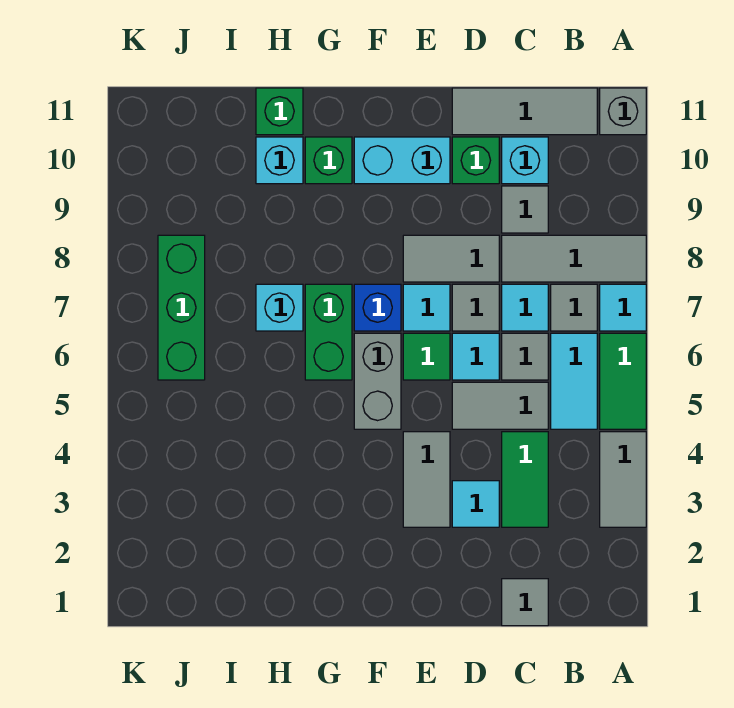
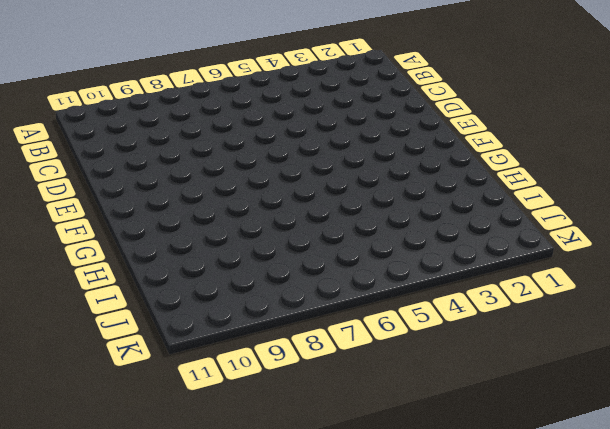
none -> grey 1x2 tile [600,432,646,527]
none -> green 1x2 tile [600,333,646,429]
none -> cyan 1x1 tile [600,284,646,331]
none -> grey 1x3 tile [502,235,646,282]

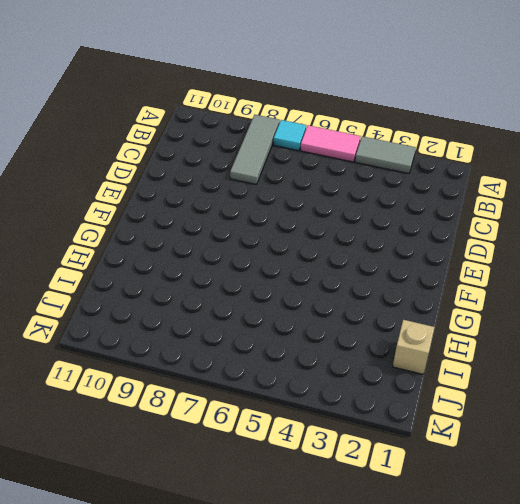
pink 1x2 tile [301,125,360,162] -> green 1x2 tile [600,333,646,429]
tan 1x1 brick [393,320,435,374] -> none
none -> grey 1x1 brick [600,88,646,135]
none -> cyan 1x2 tile [551,333,597,429]
none -> grey 1x1 tile [551,284,597,331]
none -> grey 1x3 tile [452,88,597,135]

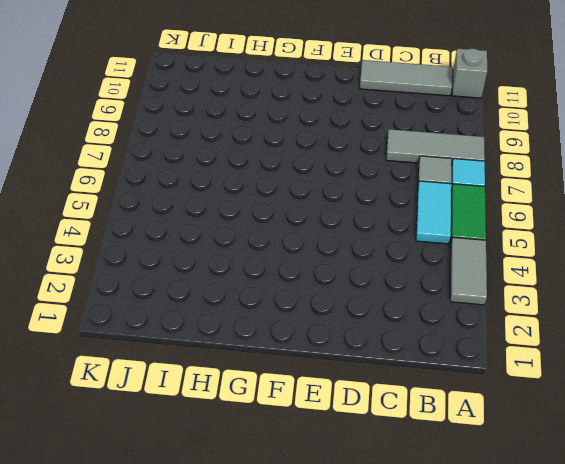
none -> grey 1x1 tile [502,579,548,626]
none -> green 1x2 tile [502,432,548,527]
none -> grey 1x2 tile [452,382,548,429]
none -> grey 1x1 tile [502,333,548,380]

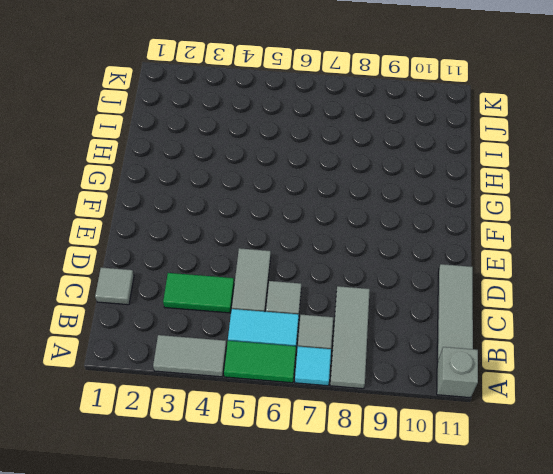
none -> cyan 1x1 tile [502,284,548,331]
none -> grey 1x1 tile [502,186,548,233]
none -> cyan 1x1 brick [502,137,548,184]
none -> cyan 1x1 tile [452,481,499,527]

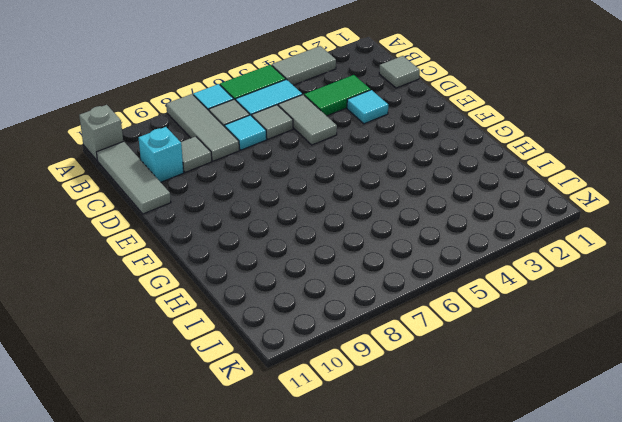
none -> cyan 1x1 tile [452,333,499,380]
none -> grey 1x1 tile [452,284,499,331]
none -> grey 1x2 tile [403,235,499,282]
none -> green 1x1 brick [452,137,499,184]

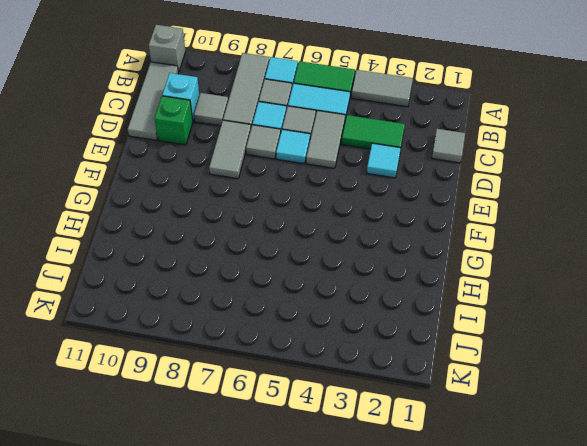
none -> grey 1x2 tile [403,432,450,527]
none -> green 1x1 tile [403,333,450,380]
none -> cyan 1x1 tile [403,284,450,331]
none -> cyan 1x2 brick [354,137,450,184]

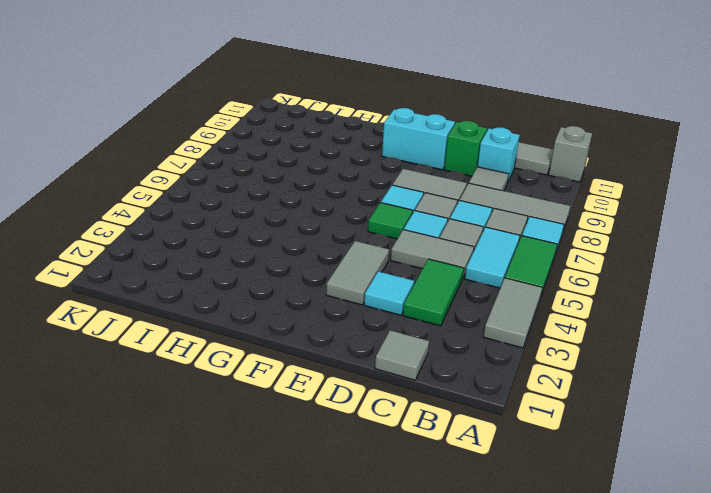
none -> grey 1x2 brick [354,333,401,429]
none -> blue 1x1 brick [354,284,401,331]
none -> green 1x2 brick [305,284,352,380]
none -> green 1x1 brick [305,137,352,184]

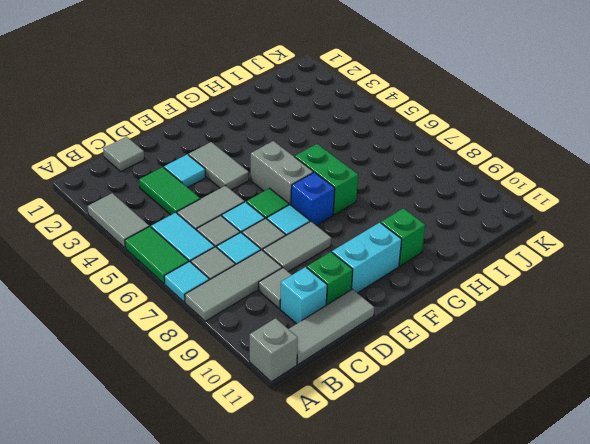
none -> cyan 1x1 brick [256,284,303,331]
none -> cyan 1x1 brick [256,137,303,184]
none -> green 1x1 brick [256,88,303,135]
none -> green 1x3 brick [158,235,205,380]

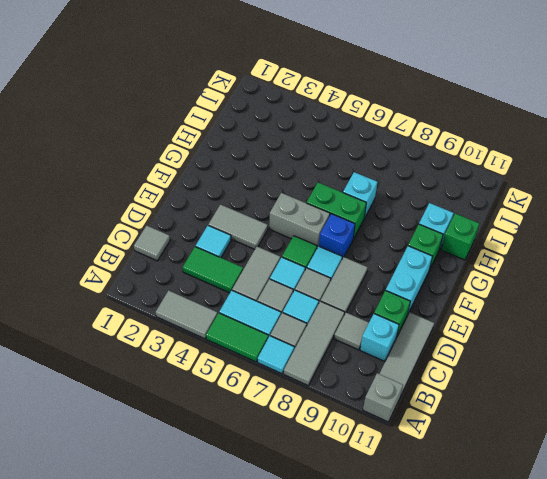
none -> green 1x3 brick [158,235,205,380]

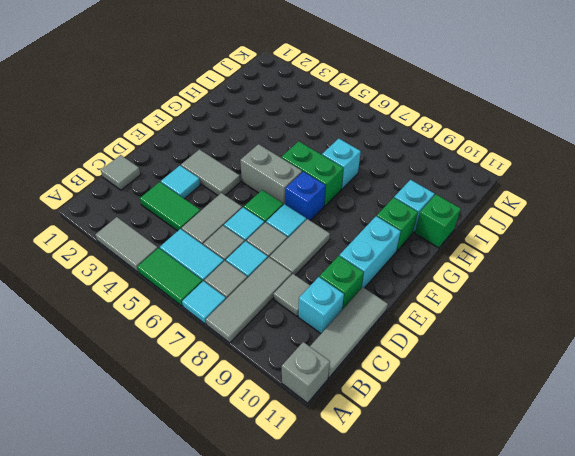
none -> green 1x3 brick [158,235,205,380]

